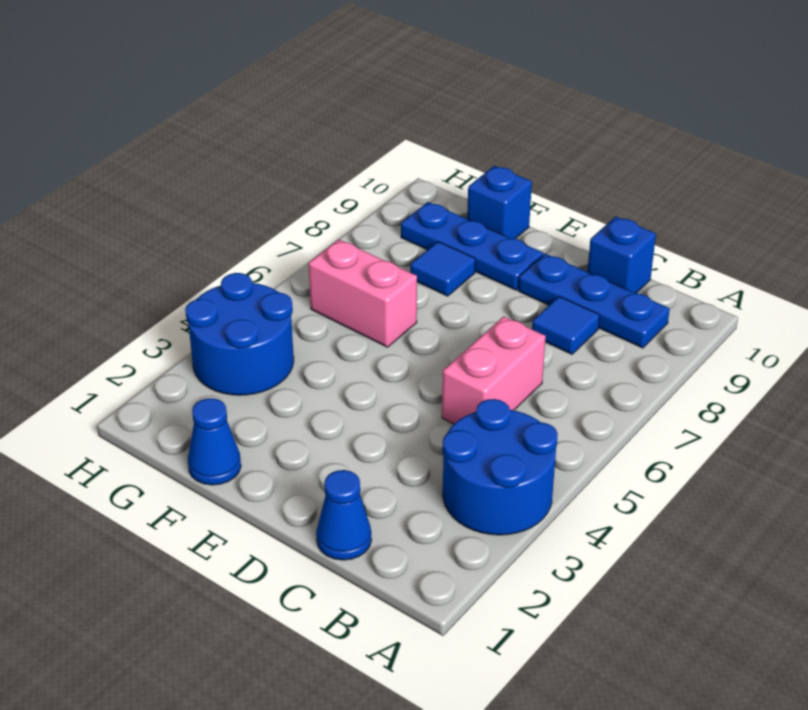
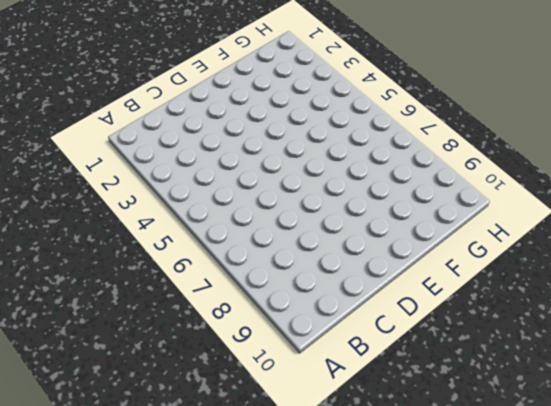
none -> blue 2x2 round brick [442,399,558,535]
none -> blue 1x3 plate [518,254,670,348]
none -> blue 1x1 cone [316,470,372,560]

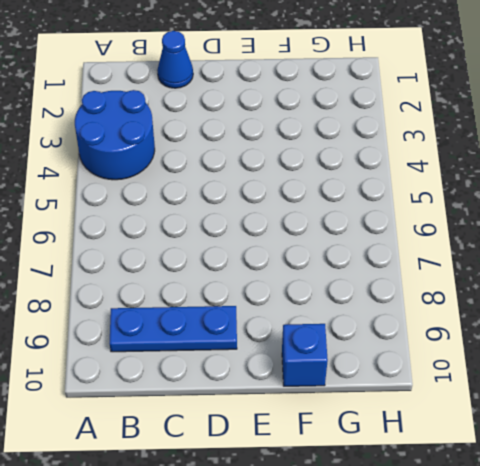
none -> pink 1x2 brick [442,316,546,424]
none -> blue 1x1 tile [532,296,600,354]
none -> blue 1x1 brick [587,216,656,293]

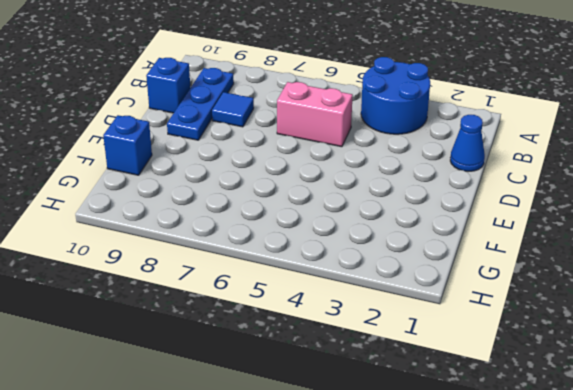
none -> blue 1x3 plate [401,202,543,290]
none -> blue 1x1 cone [188,398,241,485]
none -> pink 1x2 brick [309,240,417,347]

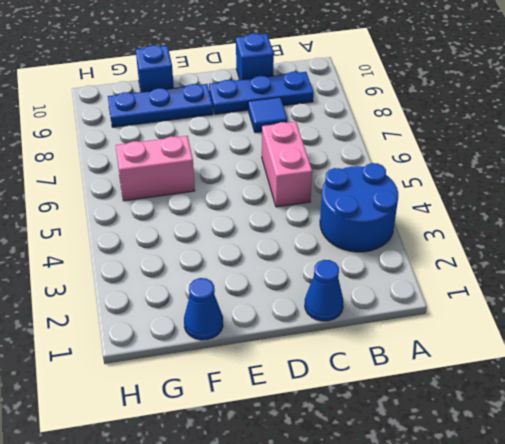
none -> blue 1x1 tile [410,242,475,296]
none -> blue 2x2 round brick [185,273,294,395]

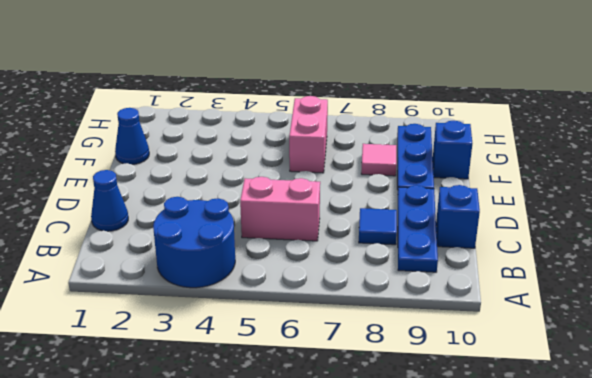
pink 1x1 tile [361,144,396,176] -> blue 1x1 tile [410,242,475,296]
none -> blue 2x2 round brick [185,273,294,395]

